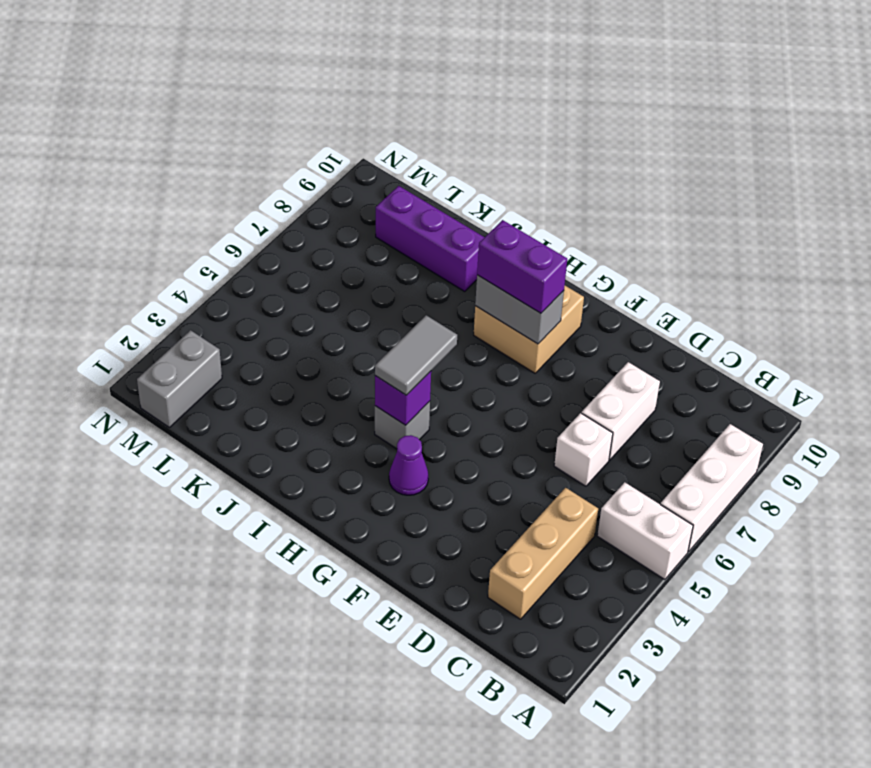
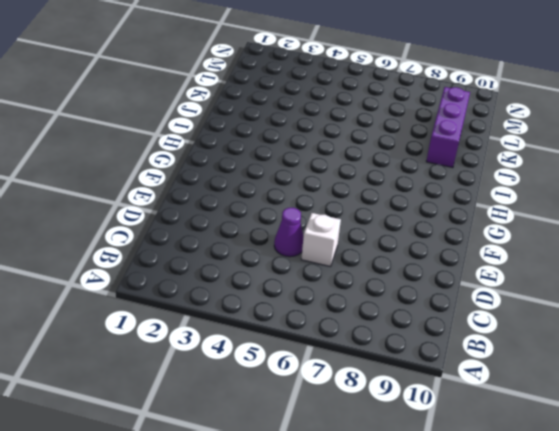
purple 1x1 cone [274,208,303,257] -> purple 1x1 cone moved to [389,435,428,495]
none -> white 1x2 brick [597,482,693,580]
none -> white 1x3 brick [660,424,763,552]
none -> tan 1x3 brick [488,488,598,619]

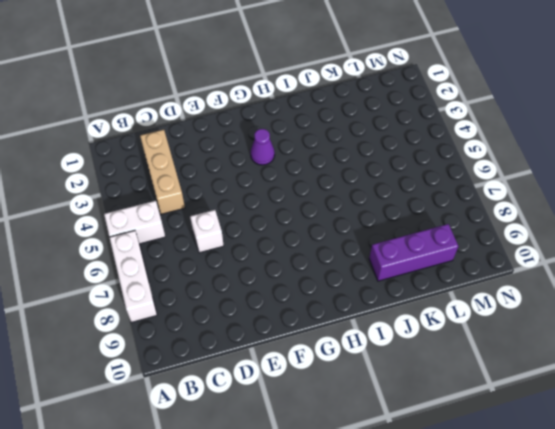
none -> white 1x2 brick [582,362,660,460]
none -> tan 2x2 brick [474,286,584,373]
none -> grey 1x1 brick [375,401,430,449]

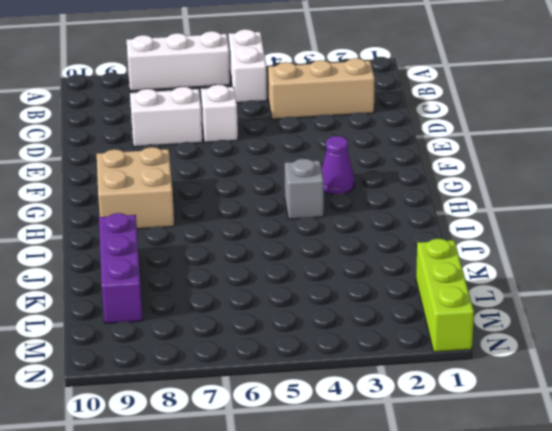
lime 1x3 brick [416,239,474,352] -> grey 1x2 brick [137,330,222,428]
none -> grey 1x2 brick [475,275,564,344]
none -> purple 1x1 brick [375,371,431,425]
none -> purple 1x2 brick [477,220,567,313]

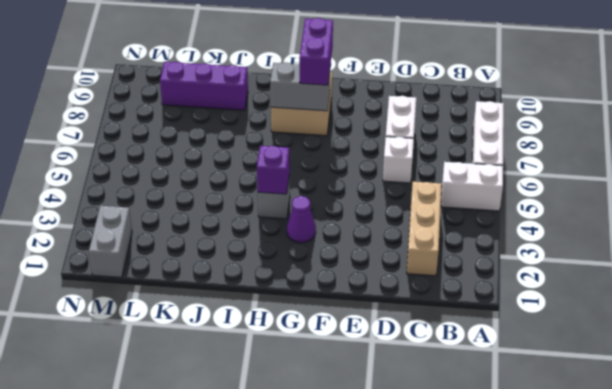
purple 1x2 brick [300,18,333,85] -> purple 1x2 brick turned to [477,220,567,313]
none -> grey 1x2 tile [375,315,457,395]

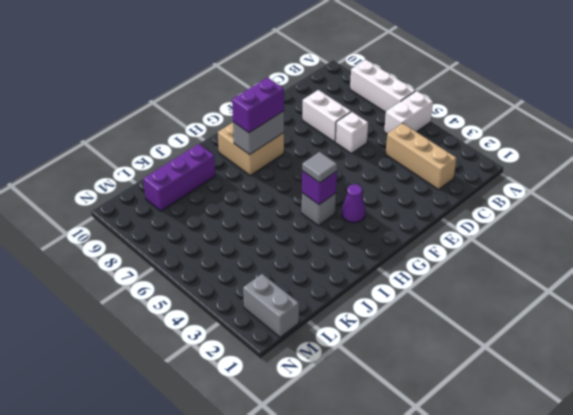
grey 1x1 tile [302,152,337,183] -> grey 1x2 tile [375,315,457,395]

